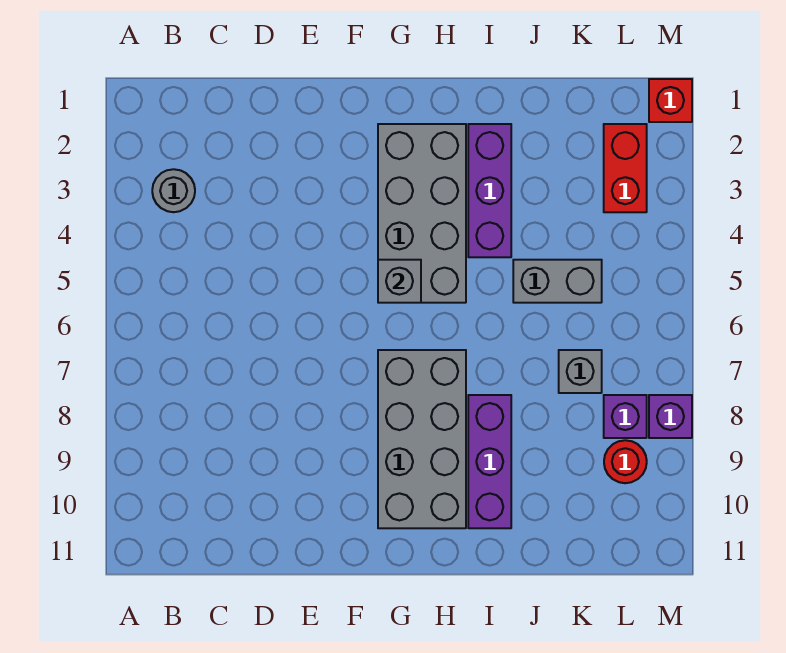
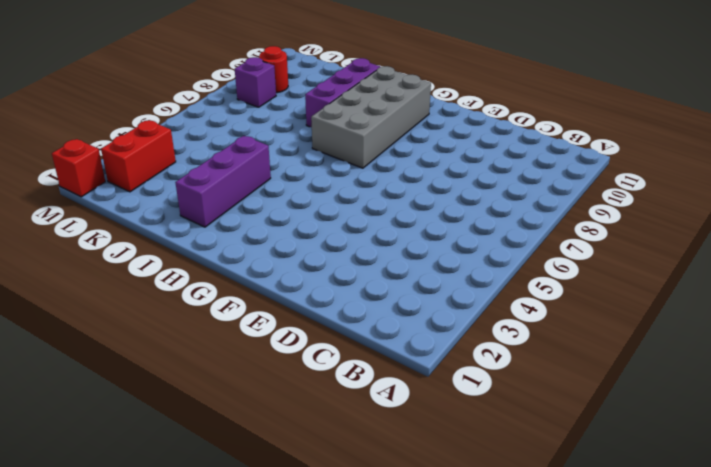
none -> grey 1x1 round brick [152,169,195,212]
none -> grey 2x4 brick [378,124,466,303]
none -> grey 1x2 brick [513,260,602,303]

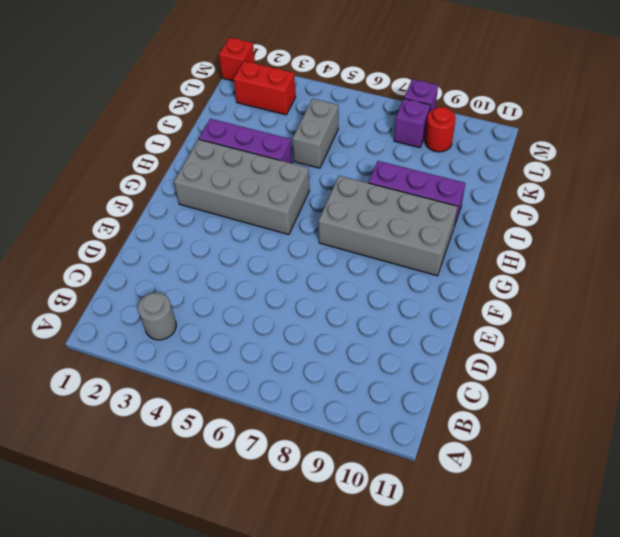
none -> grey 1x1 brick [559,350,602,393]
none -> grey 1x1 brick [378,260,421,303]

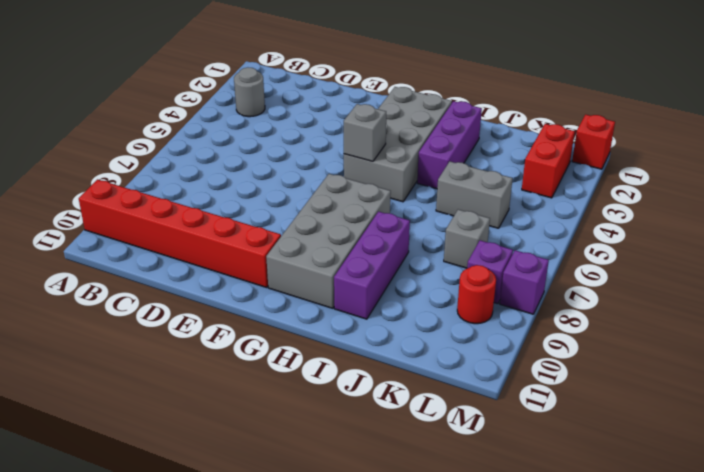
red 1x6 brick [79,180,281,288] -> none

